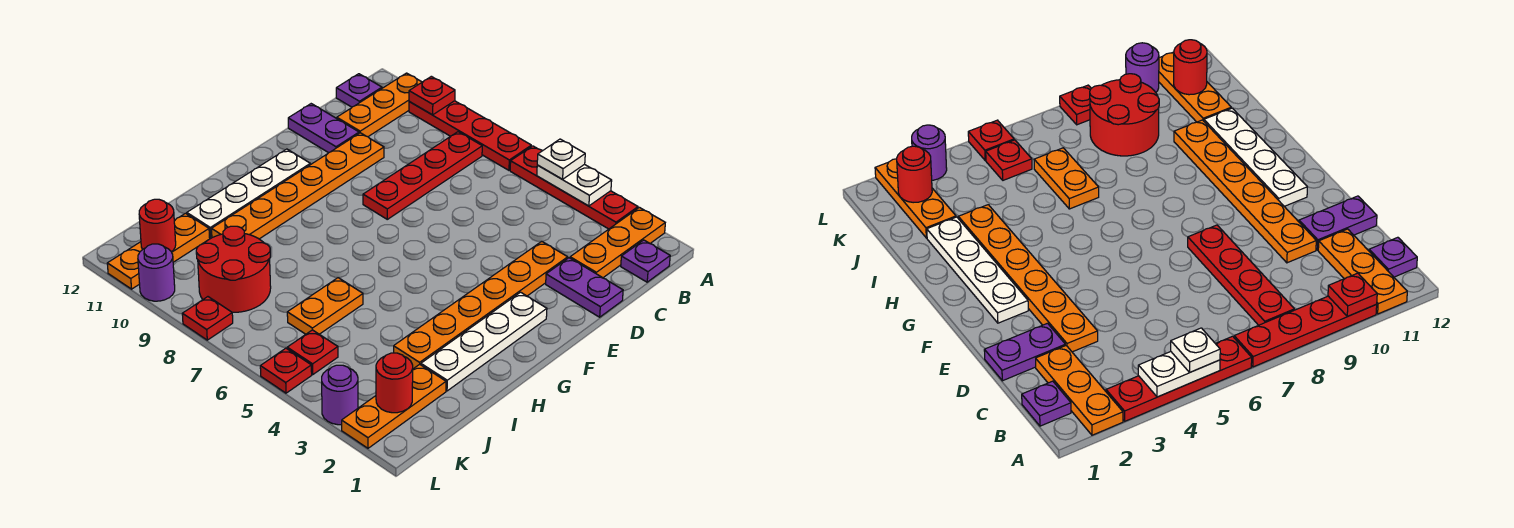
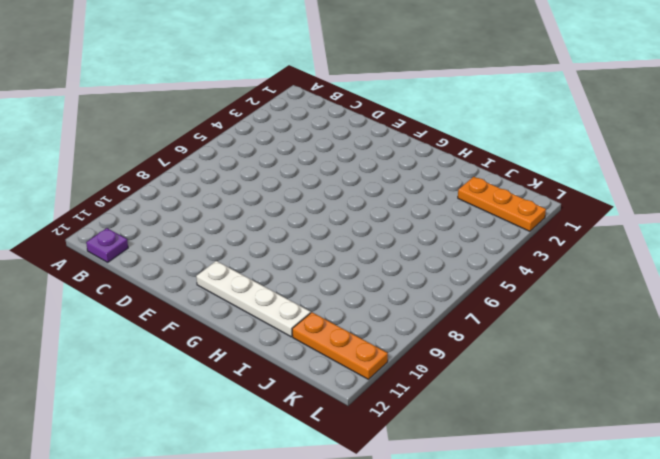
none -> orange 1x3 plate [570,207,665,278]
none -> red 1x4 plate [510,146,638,229]
none -> red 1x4 plate [409,101,531,170]

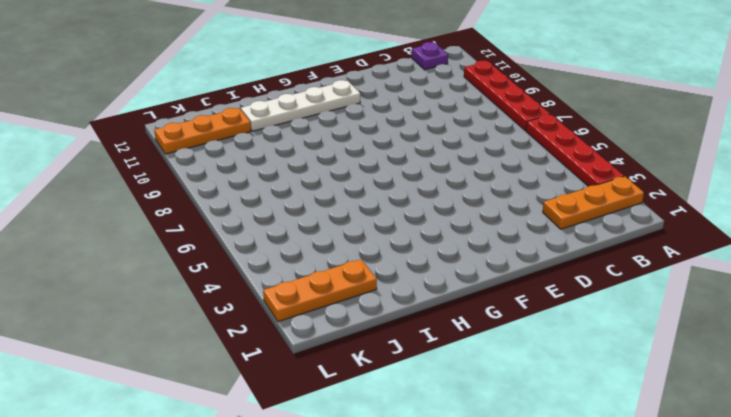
none -> orange 1x3 plate [337,73,422,137]
none -> purple 1x1 plate [621,240,670,282]
none -> red 1x4 plate [363,132,482,219]

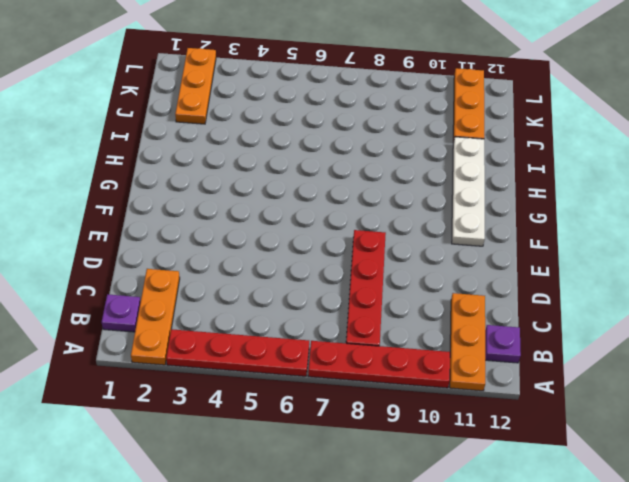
none -> purple 1x2 plate [546,258,623,317]
none -> orange 1x6 plate [394,241,568,369]
none -> orange 1x6 plate [212,133,384,239]

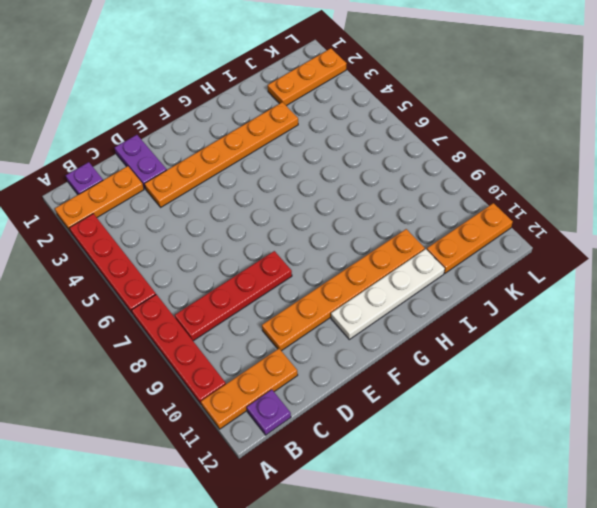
none -> purple 1x2 plate [288,104,359,153]
none -> white 1x4 plate [421,292,547,391]
none -> orange 1x2 plate [287,278,363,334]

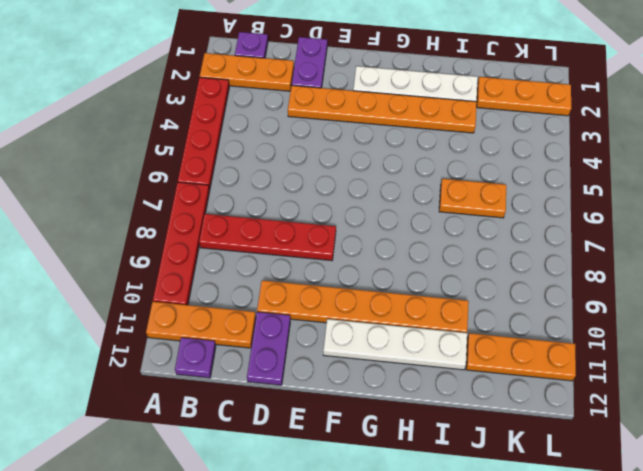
none -> red 2x2 round brick [196,226,271,312]
none -> red 1x1 plate [287,330,338,375]
none -> purple 1x1 round brick [322,365,358,425]

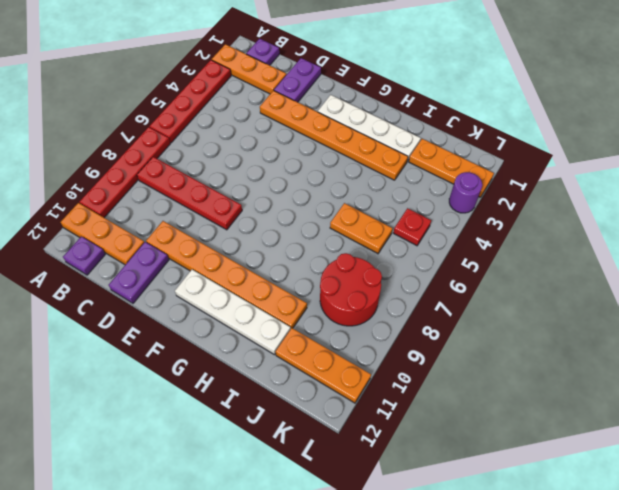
none -> red 1x1 plate [260,348,312,393]
none -> red 1x1 plate [182,297,233,340]
none -> purple 1x1 round brick [138,244,175,301]

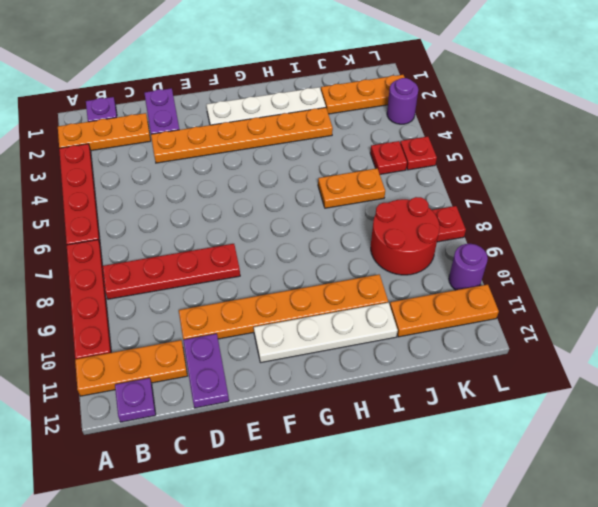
none -> white 1x2 plate [537,164,612,206]
none -> red 1x1 plate [409,76,455,115]
none -> red 1x1 round brick [376,353,413,413]

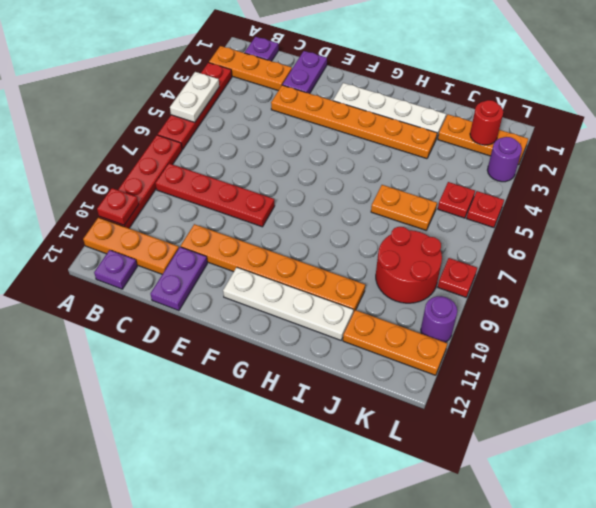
none -> red 1x1 round brick [139,199,176,252]
none -> white 1x1 plate [537,139,585,179]

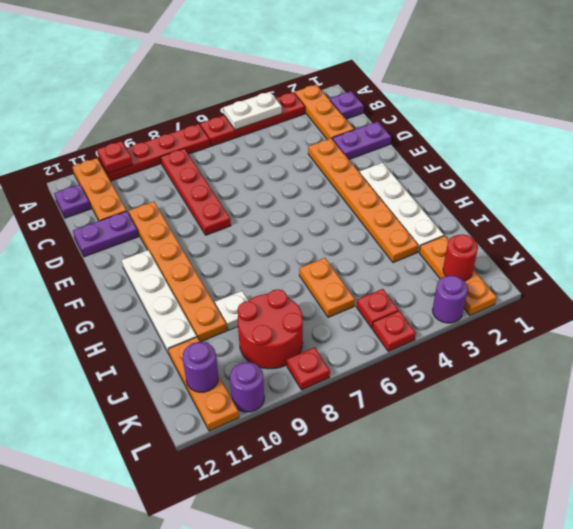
white 1x1 plate [215,291,248,330] -> white 1x1 plate moved to [537,139,585,179]
purple 1x1 round brick [183,342,218,392] -> red 1x1 round brick [139,199,176,252]

